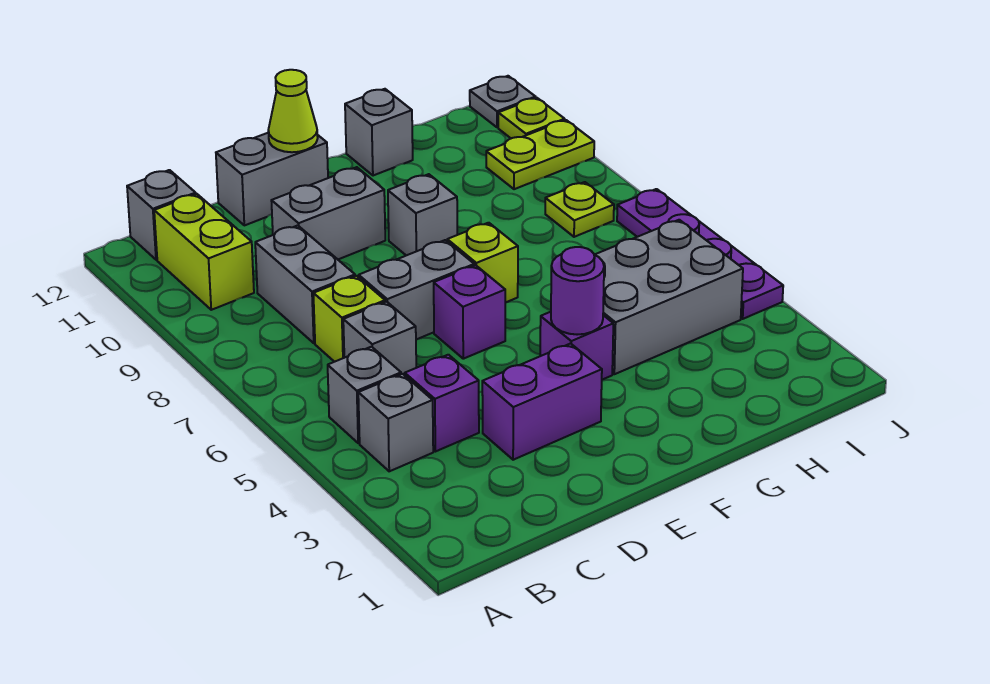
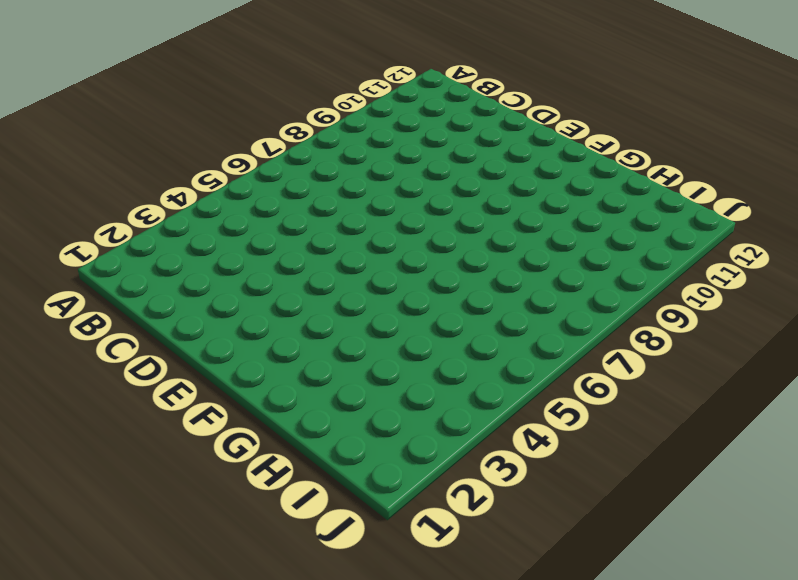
none -> grey 1x1 brick [358,374,433,471]
none -> grey 1x1 brick [328,347,401,443]
none -> lime 1x2 brick [154,194,254,310]

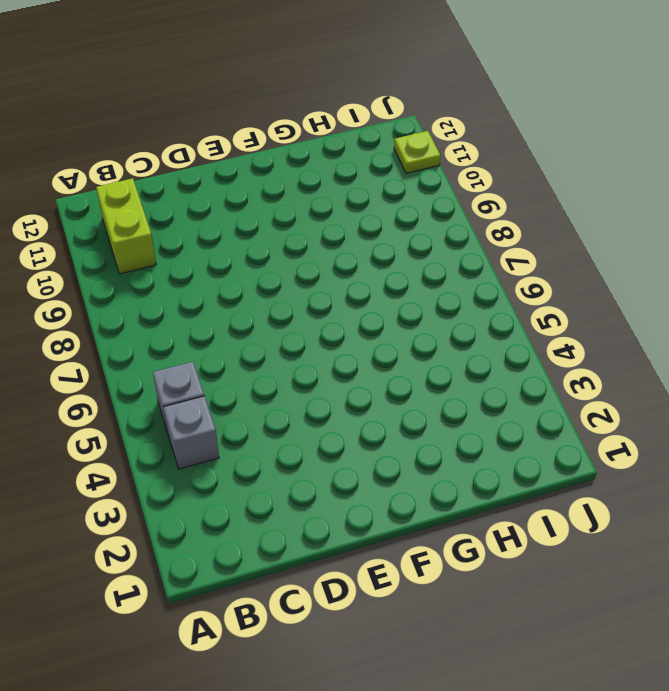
none -> grey 1x1 brick [127,170,196,260]
none -> purple 1x1 brick [405,355,479,452]
none -> grey 1x1 brick [343,302,416,375]

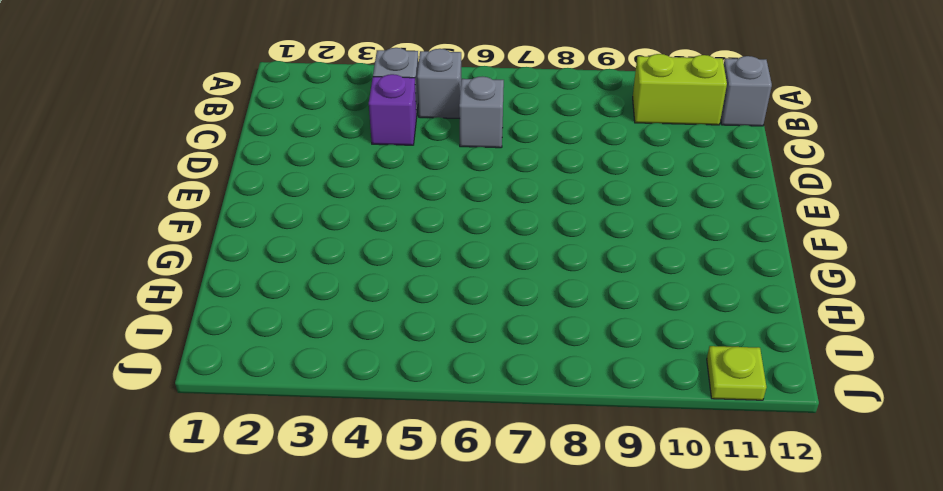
none -> lime 1x1 brick [313,276,385,362]
none -> grey 1x2 brick [255,225,355,343]
none -> purple 1x2 brick [482,344,602,460]

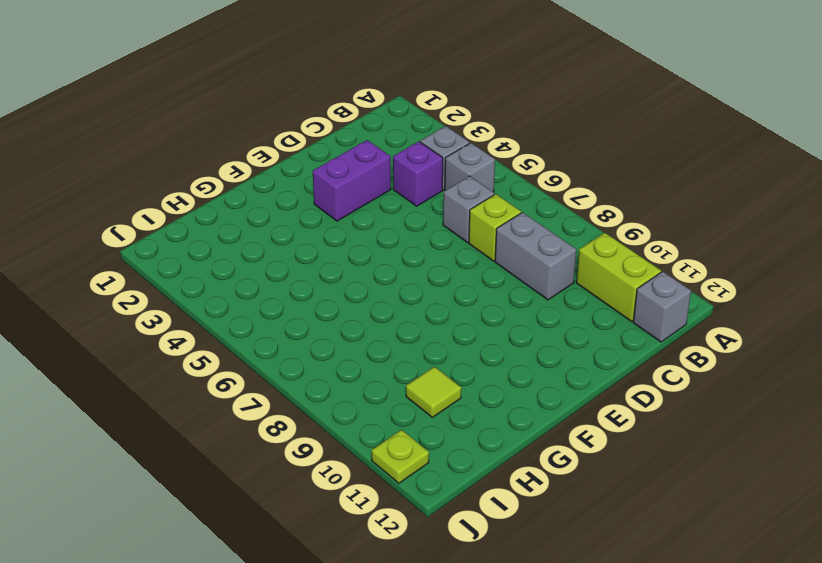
lime 1x1 tile [406,367,461,417] -> none
none -> grey 1x2 brick [359,240,474,339]
none -> grey 1x2 brick [271,167,385,259]
none -> grey 1x2 brick [216,133,328,225]

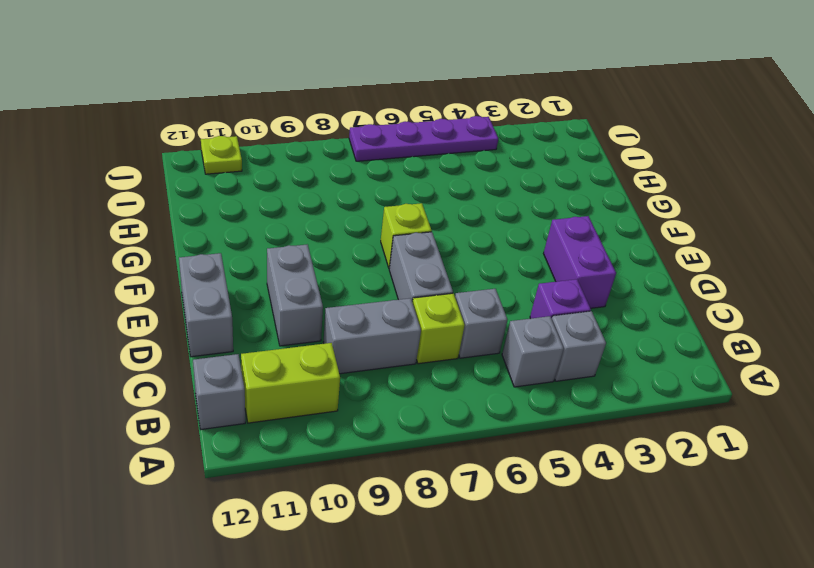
none -> purple 1x1 brick [434,265,505,359]
none -> purple 1x1 brick [540,312,613,380]
none -> grey 1x1 brick [388,174,457,255]

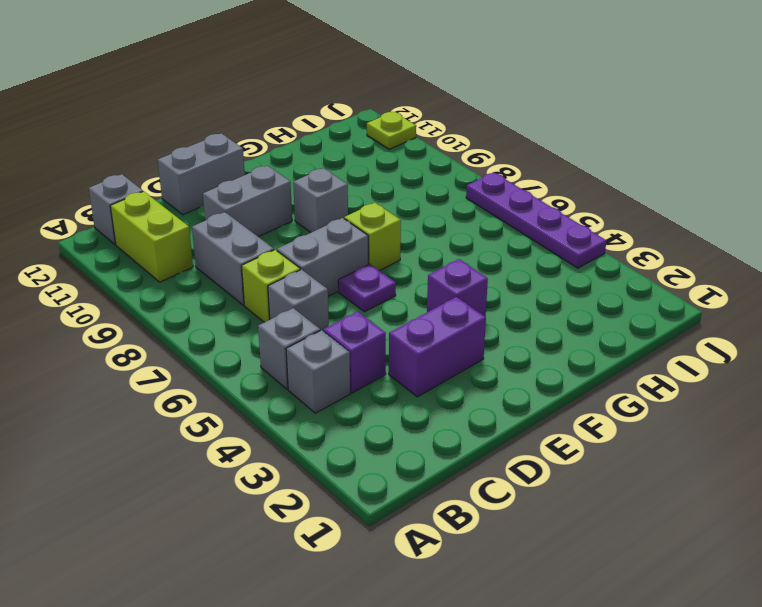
purple 1x1 plate [338,264,396,312] -> purple 1x1 brick [434,265,505,359]
none -> grey 2x3 brick [595,220,743,374]
none -> grey 1x1 brick [345,89,413,176]
none -> lime 1x1 plate [545,182,614,237]

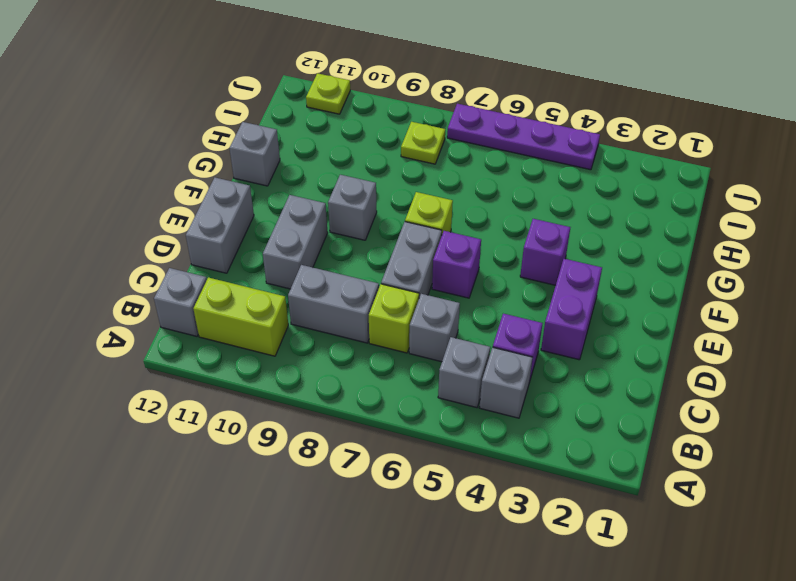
none -> grey 2x3 brick [595,220,743,374]
none -> lime 1x2 plate [486,120,594,189]
none -> grey 1x1 plate [470,76,535,127]

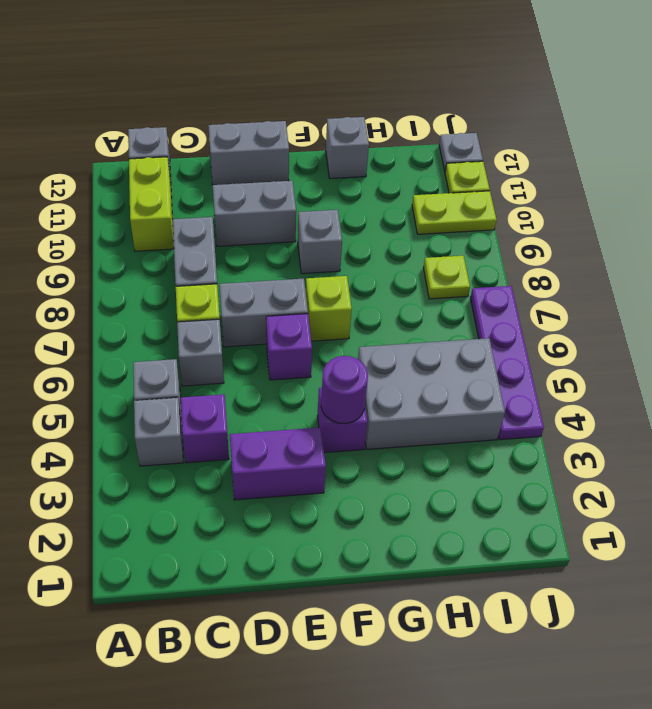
none -> lime 1x1 cone [268,70,318,152]

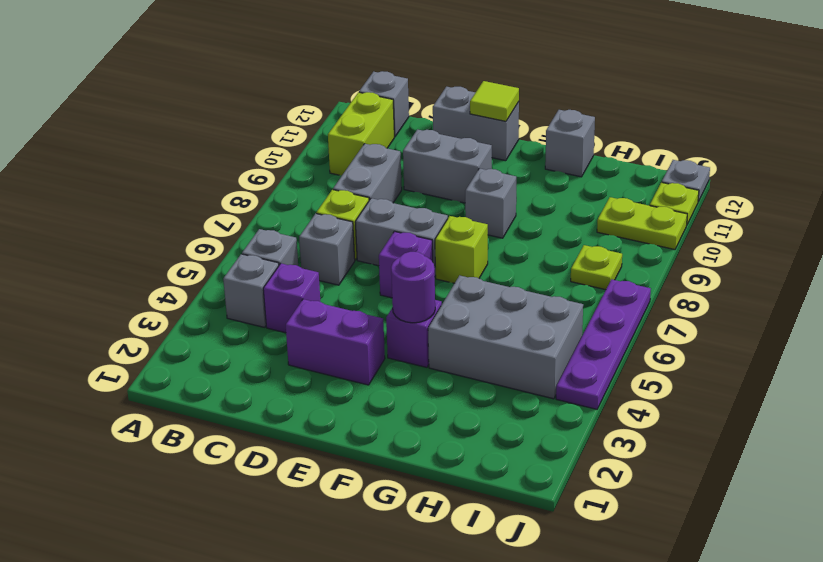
lime 1x1 tile [470,81,519,121] -> lime 1x1 cone [268,70,318,152]

